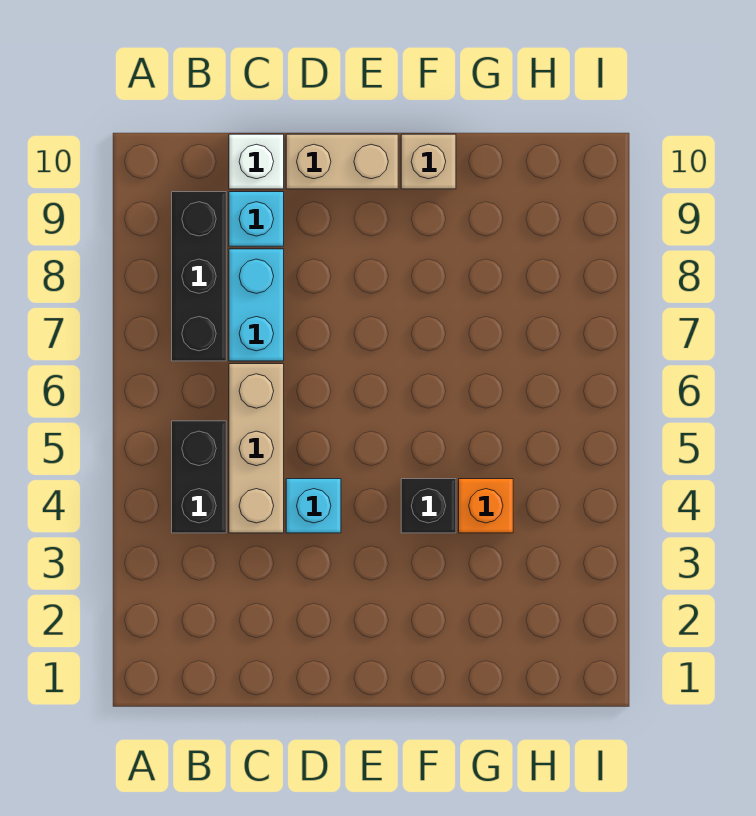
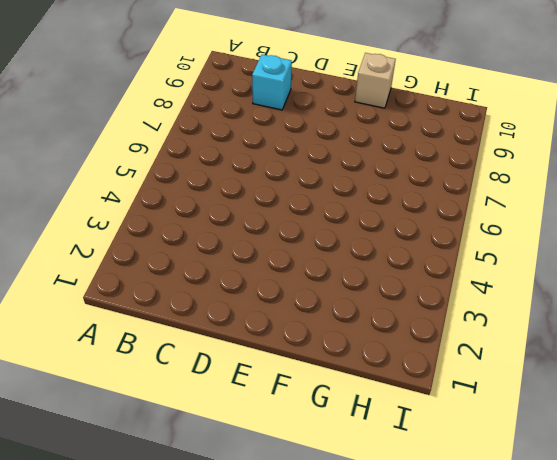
none -> black 1x2 brick [172,421,226,533]
none -> black 1x3 brick [172,192,226,361]

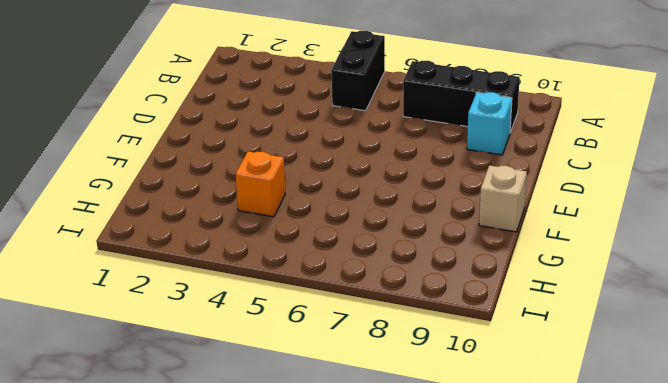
black 1x2 brick [331,31,385,111] -> black 1x2 brick turned to [172,421,226,533]
none -> tan 1x3 brick [229,364,284,533]
none -> cyan 1x2 brick [229,249,284,361]

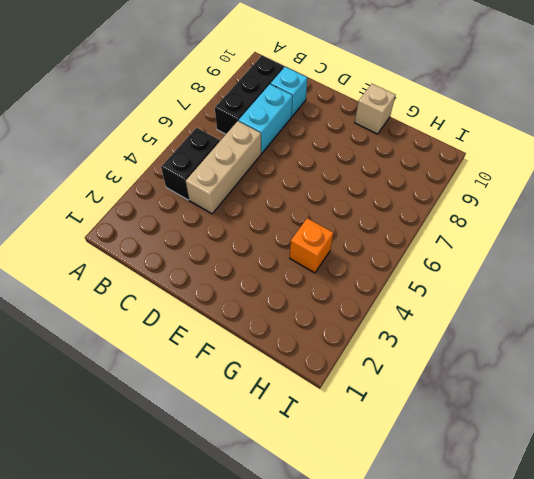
none -> white 1x1 brick [229,134,284,189]
none -> cyan 1x1 brick [286,479,341,533]

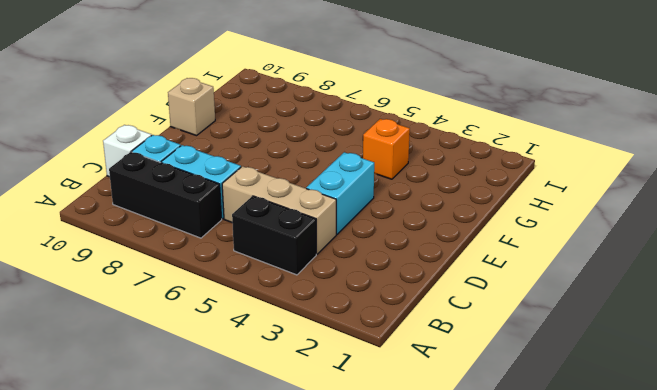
cyan 1x2 brick [306,152,374,234] -> cyan 1x1 brick [286,479,341,533]
none -> tan 1x2 brick [286,134,398,189]
none -> black 1x1 brick [401,479,456,533]

